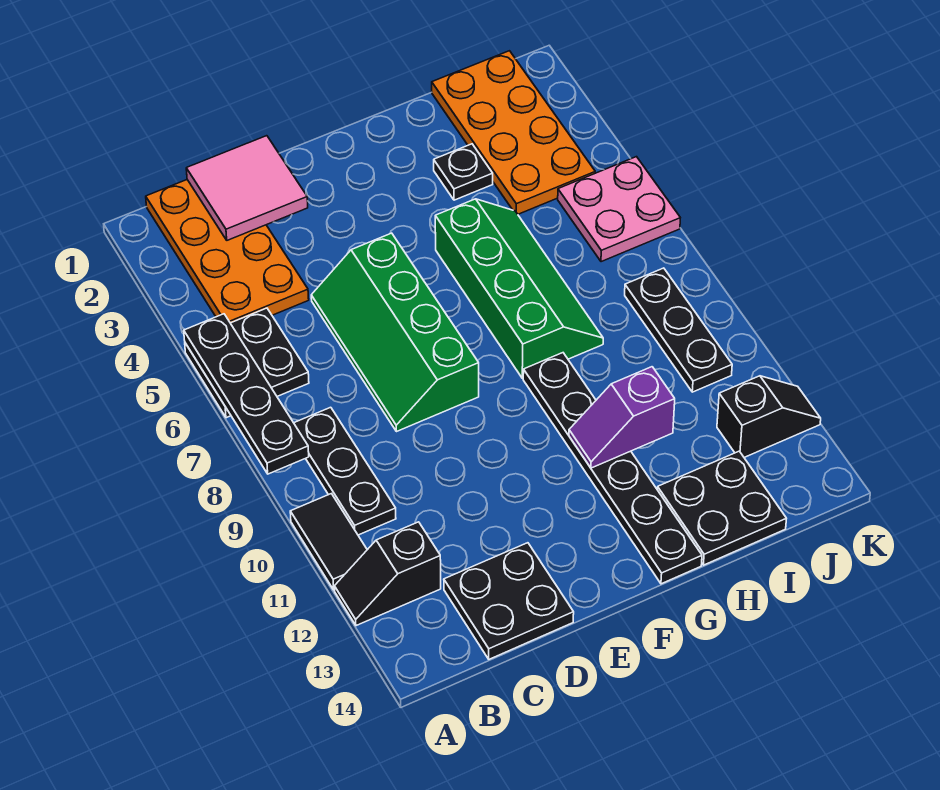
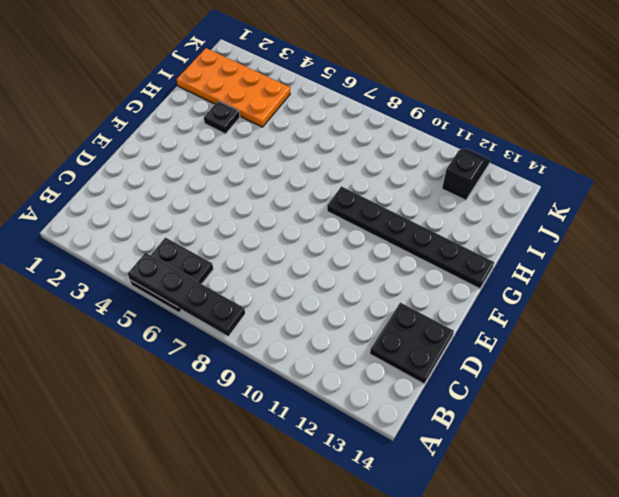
none -> black 1x2 tile [290,494,367,590]
none -> black 1x2 slope [334,522,441,626]
none -> orange 2x4 plate [146,180,309,323]

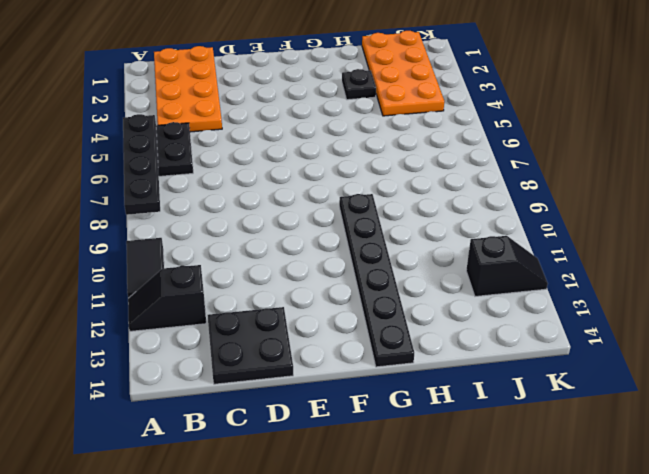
none -> black 1x3 plate [294,407,396,535]
none -> green 2x4 slope [311,233,479,432]
none -> green 2x4 slope [435,199,603,378]

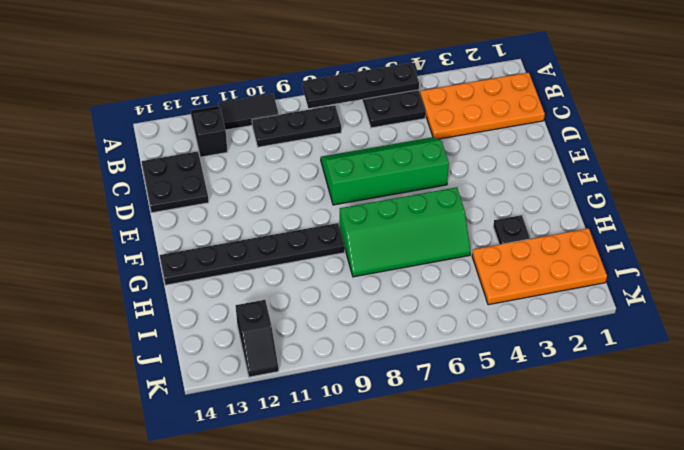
none -> black 2x2 plate [657,451,787,565]
none -> pink 2x2 plate [558,157,680,262]
none -> black 1x3 plate [625,268,732,392]

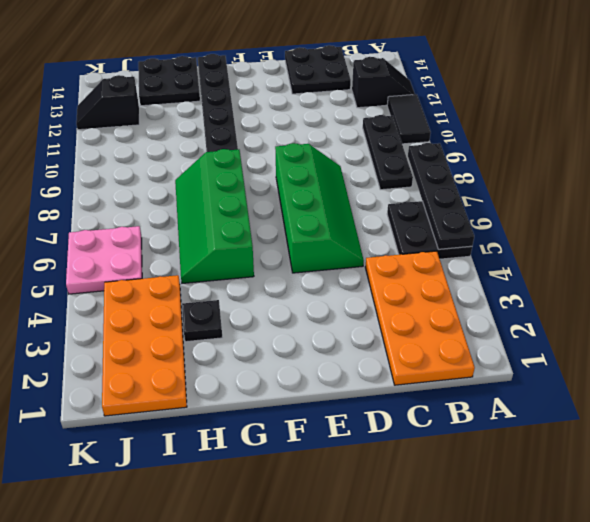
none -> black 1x3 plate [625,268,732,392]
none -> pink 2x2 tile [186,136,308,240]
none -> purple 1x2 slope [569,367,675,468]

